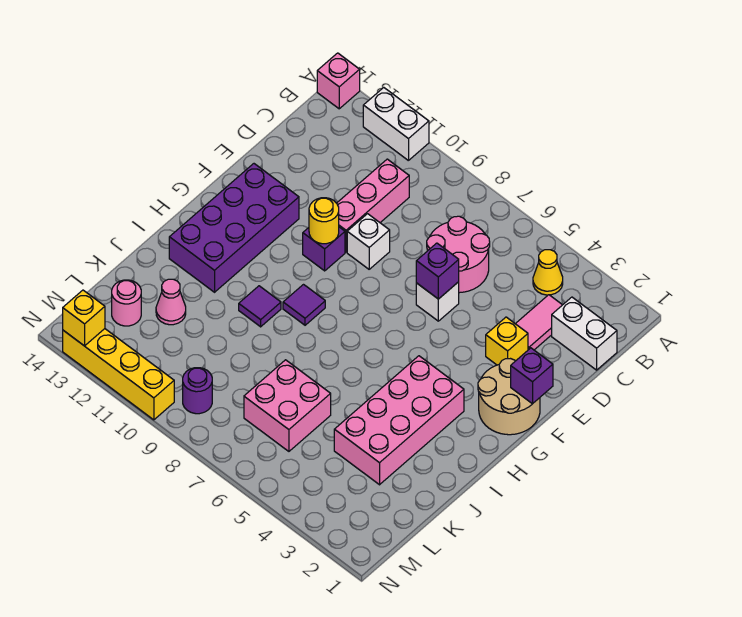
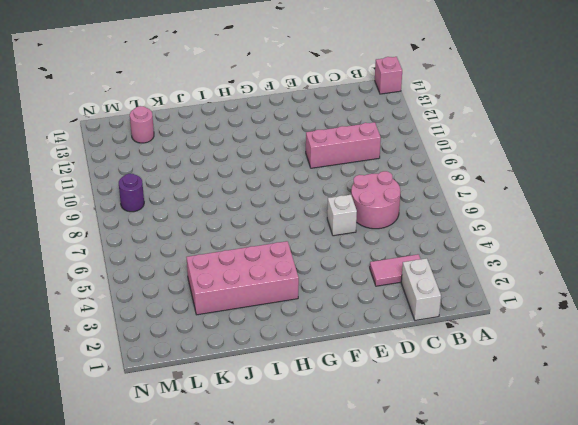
none -> white 1x2 brick [363,88,429,161]
none -> yellow 1x1 cone [533,250,563,295]
none -> yellow 1x1 brick [486,317,528,365]

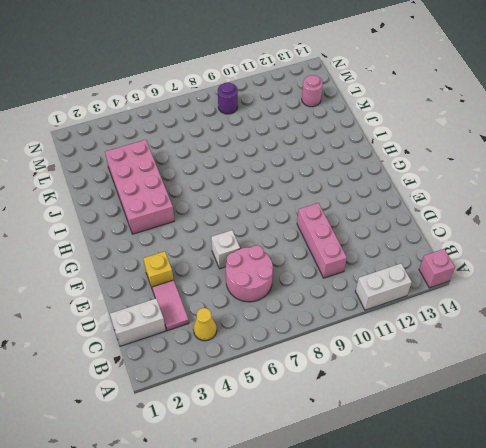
none -> white 1x1 brick [347,214,390,269]
none -> tan 2x2 round brick [478,359,540,435]
none -> purple 1x1 brick [303,227,345,271]

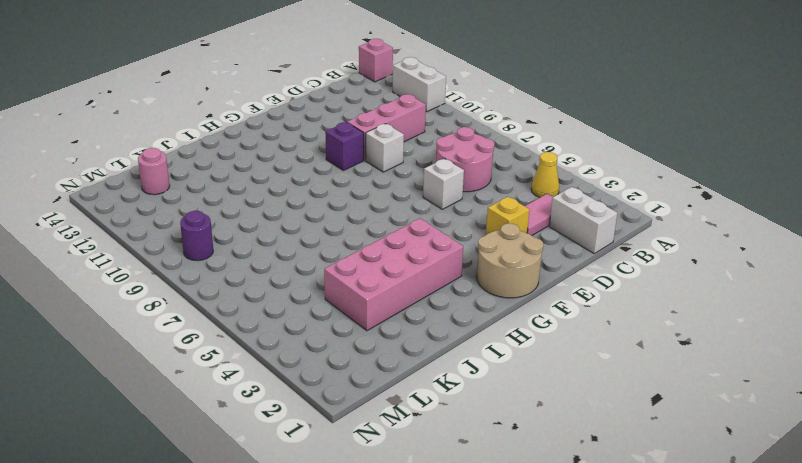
none -> purple 2x4 brick [169,164,299,292]
none -> purple 1x1 tile [283,285,325,325]
none -> purple 1x1 tile [239,286,281,327]

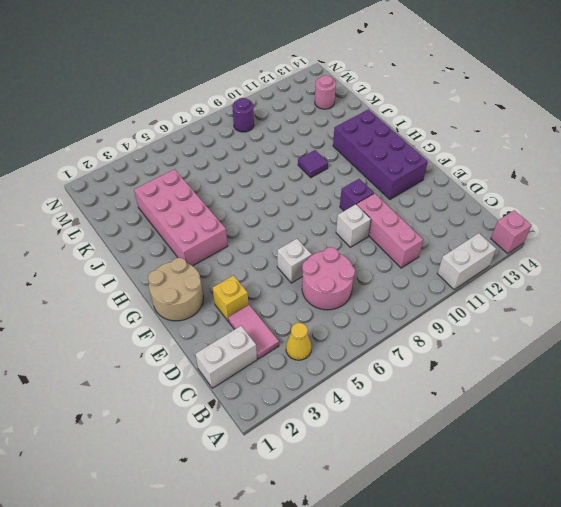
none -> purple 1x1 tile [283,285,325,325]
none -> pink 2x2 brick [244,360,331,451]
none -> pink 1x1 cone [156,279,186,325]

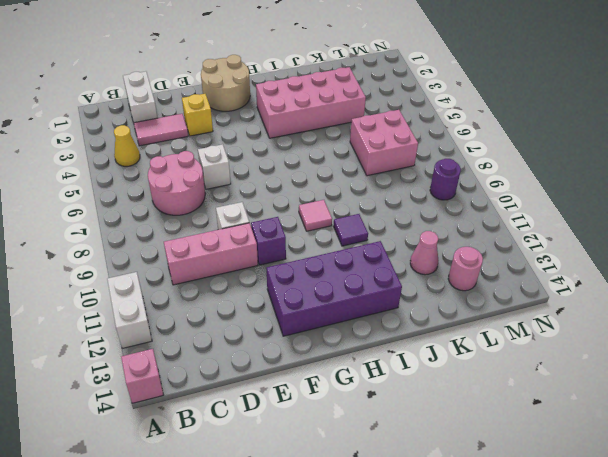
pink 1x1 tile [299,200,332,231] -> purple 1x1 tile [283,285,325,325]
none -> yellow 1x4 brick [63,329,174,420]
none -> purple 1x1 brick [416,243,459,299]
none -> purple 1x1 brick [511,348,553,404]

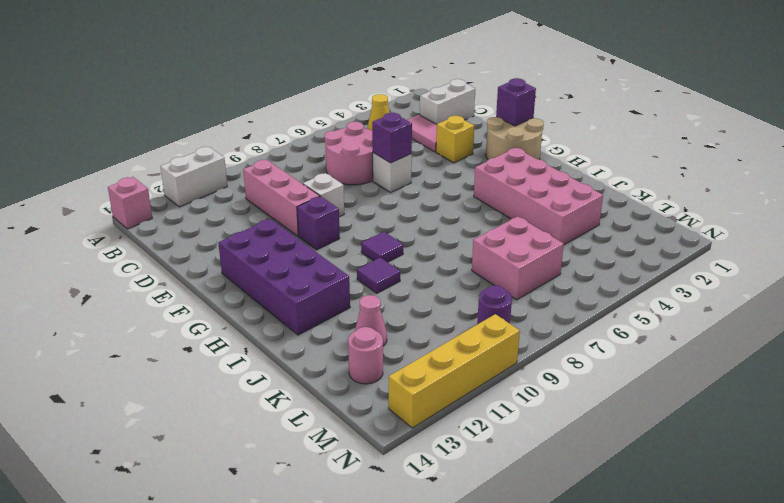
none -> yellow 1x1 round brick [309,198,339,244]
none -> yellow 1x1 brick [63,290,105,346]

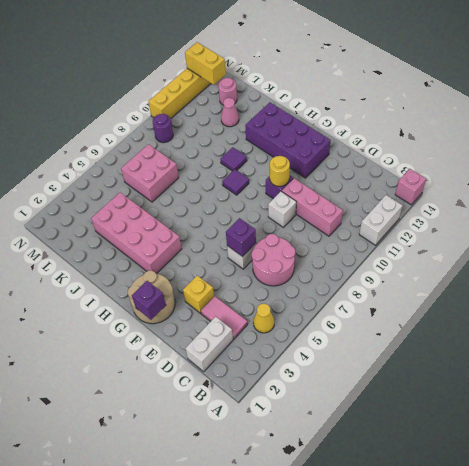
yellow 1x2 brick [185,42,226,85] -> yellow 1x1 brick [63,290,105,346]

